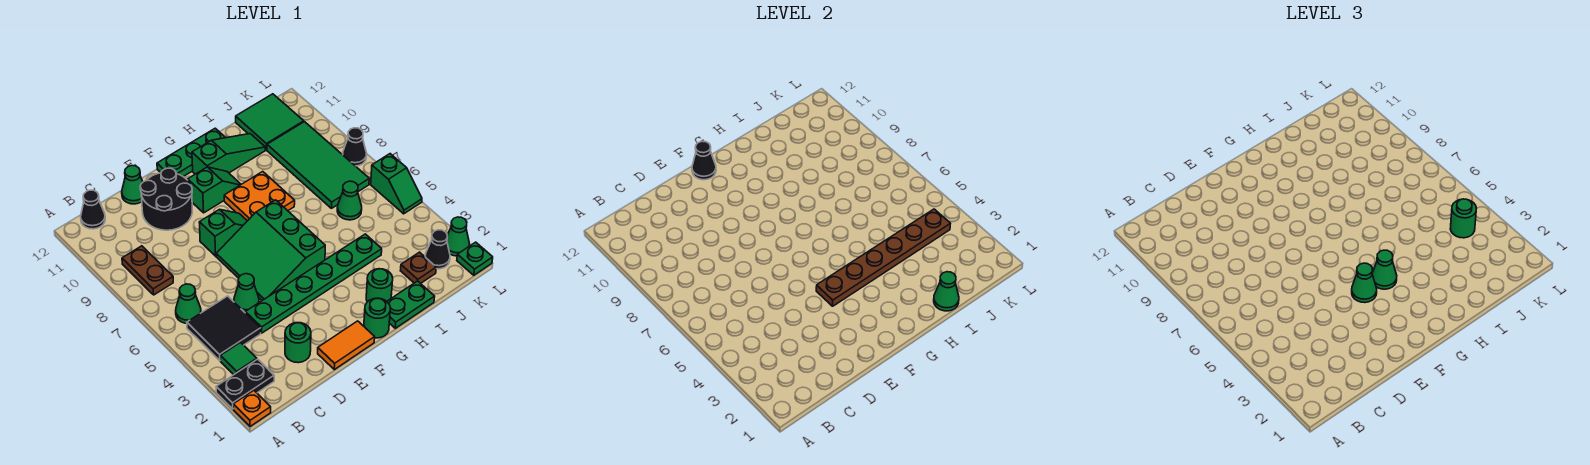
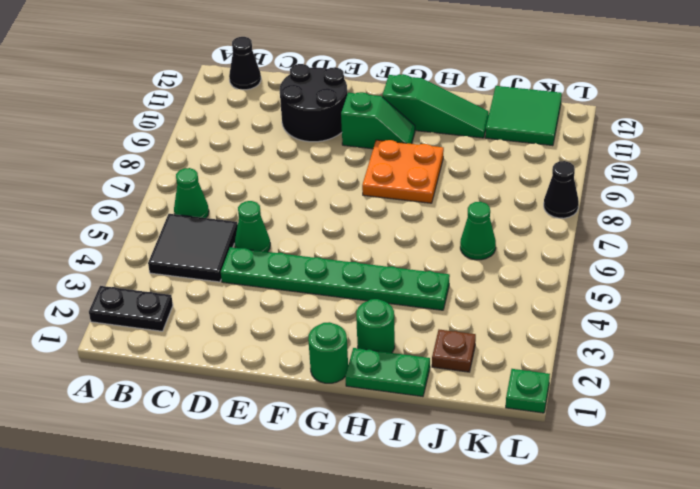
none -> orange 1x1 plate [233,390,271,426]
none -> green 1x1 tile [220,342,257,375]
none -> brown 1x2 plate [122,246,173,295]
none -> green 1x1 round brick [285,323,311,363]

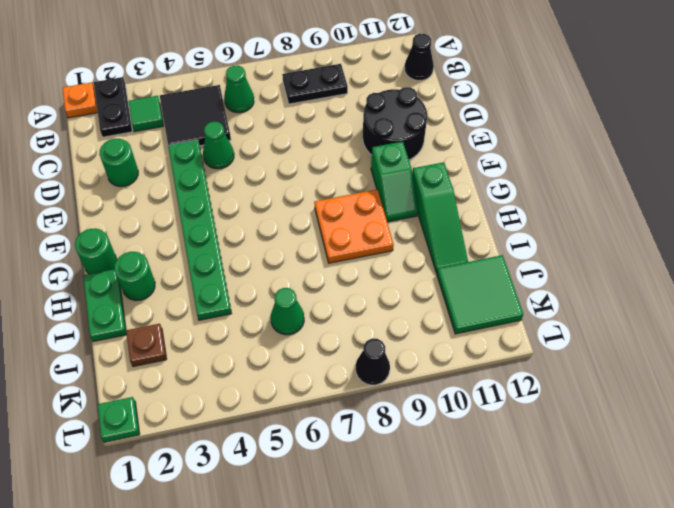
black 1x2 plate [282,64,348,104] -> brown 1x2 plate [122,246,173,295]
none -> green 1x1 cone [122,166,143,204]
none -> orange 1x2 tile [318,321,375,370]
none -> green 3x3 slope [216,200,325,300]
none -> green 1x2 slope [199,209,247,256]

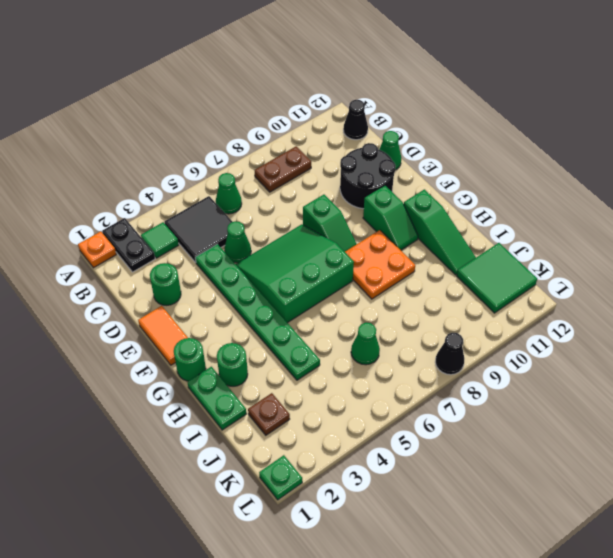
none -> green 1x3 plate [157,128,226,177]
none -> green 2x4 tile [267,122,369,208]
none -> black 1x1 cone [425,230,450,269]
none -> green 1x1 cone [447,217,469,256]

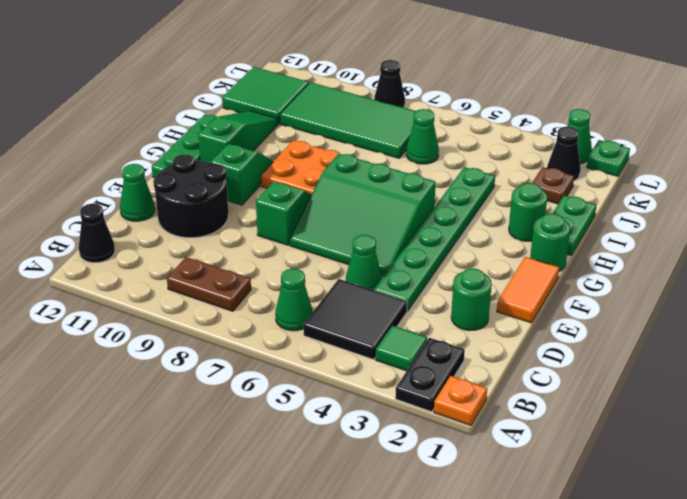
none -> green 1x2 slope [371,154,422,214]
none -> brown 1x6 plate [816,209,950,306]
none -> black 1x1 cone [692,141,716,180]
none -> green 1x1 cone [934,272,959,311]

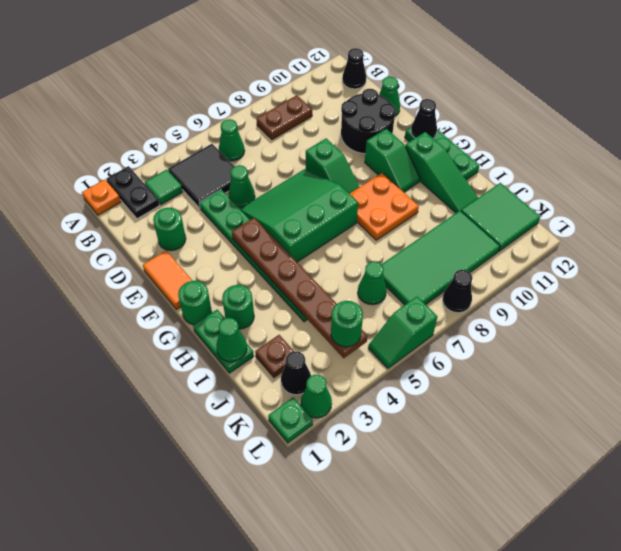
none -> green 1x1 cone [1352,263,1377,303]
none -> green 1x1 cone [1372,250,1397,289]

